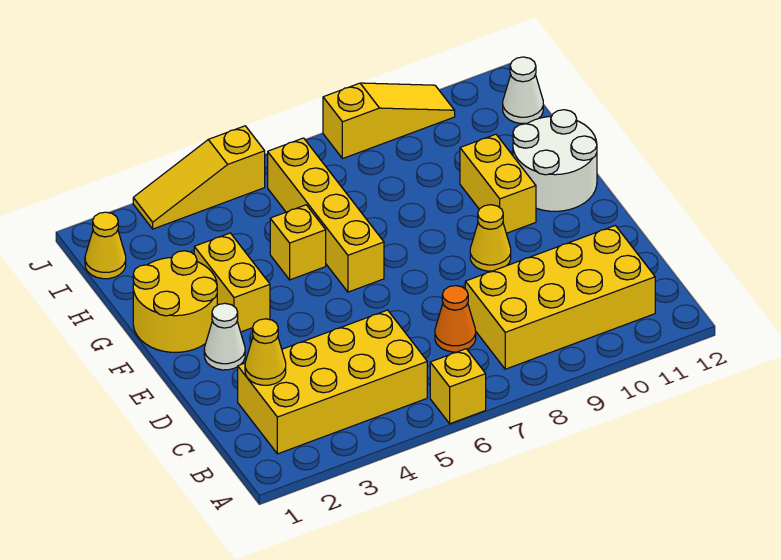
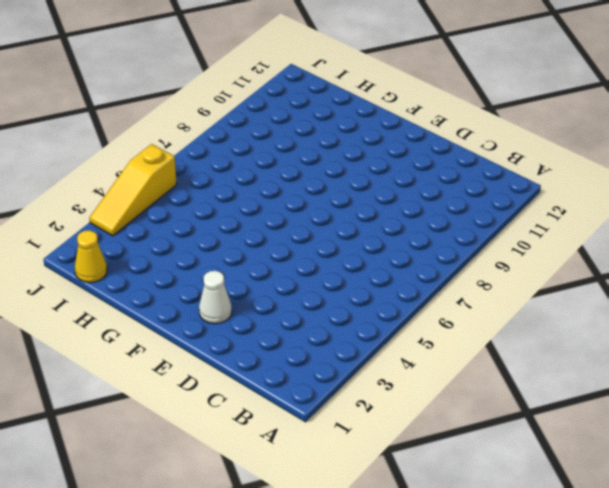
none -> yellow 1x1 brick [430,349,486,424]
none -> yellow 2x4 brick [238,310,427,454]
none -> yellow 2x4 brick [465,226,655,369]

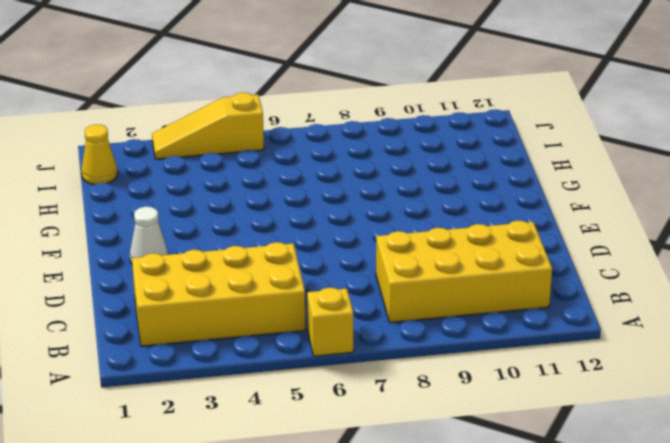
none -> orange 1x1 cone [435,286,476,352]
none -> yellow 1x1 cone [470,205,511,271]
none -> yellow 2x2 round brick [133,251,217,352]

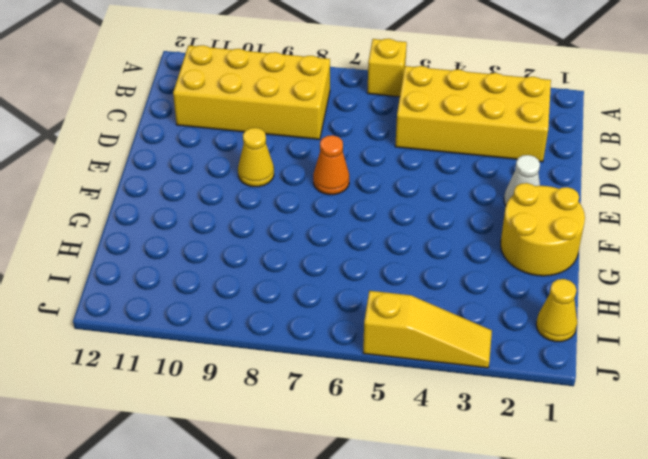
orange 1x1 cone [313,135,349,195] -> orange 1x1 cone moved to [435,286,476,352]
none -> yellow 1x2 brick [194,233,270,332]
none -> yellow 1x4 brick [268,138,384,292]
none -> yellow 1x2 brick [460,134,536,233]

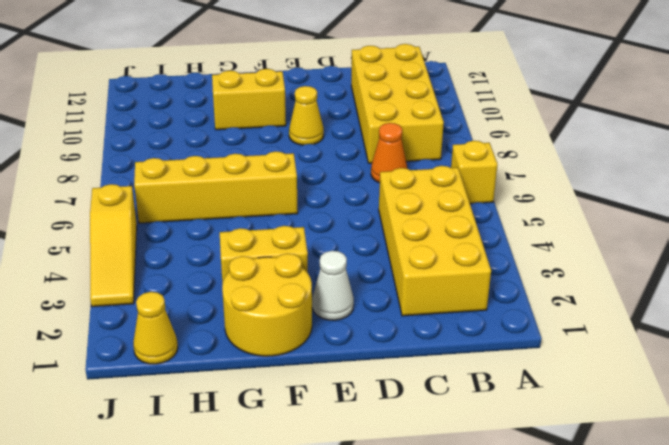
none -> white 2x2 round brick [513,110,597,211]
none -> yellow 1x1 brick [270,205,326,280]
none -> white 1x1 cone [503,57,543,123]

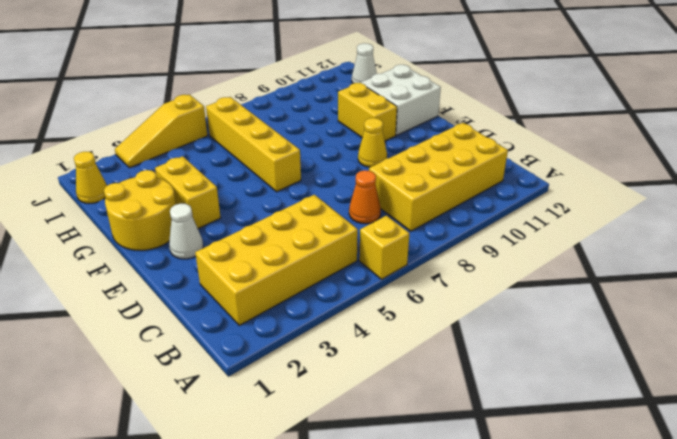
white 2x2 brick [361,65,441,135] -> white 2x2 round brick [513,110,597,211]
none -> yellow 1x1 brick [270,205,326,280]
none -> yellow 1x3 slope [323,83,455,159]
none -> yellow 1x1 cone [245,319,286,385]

